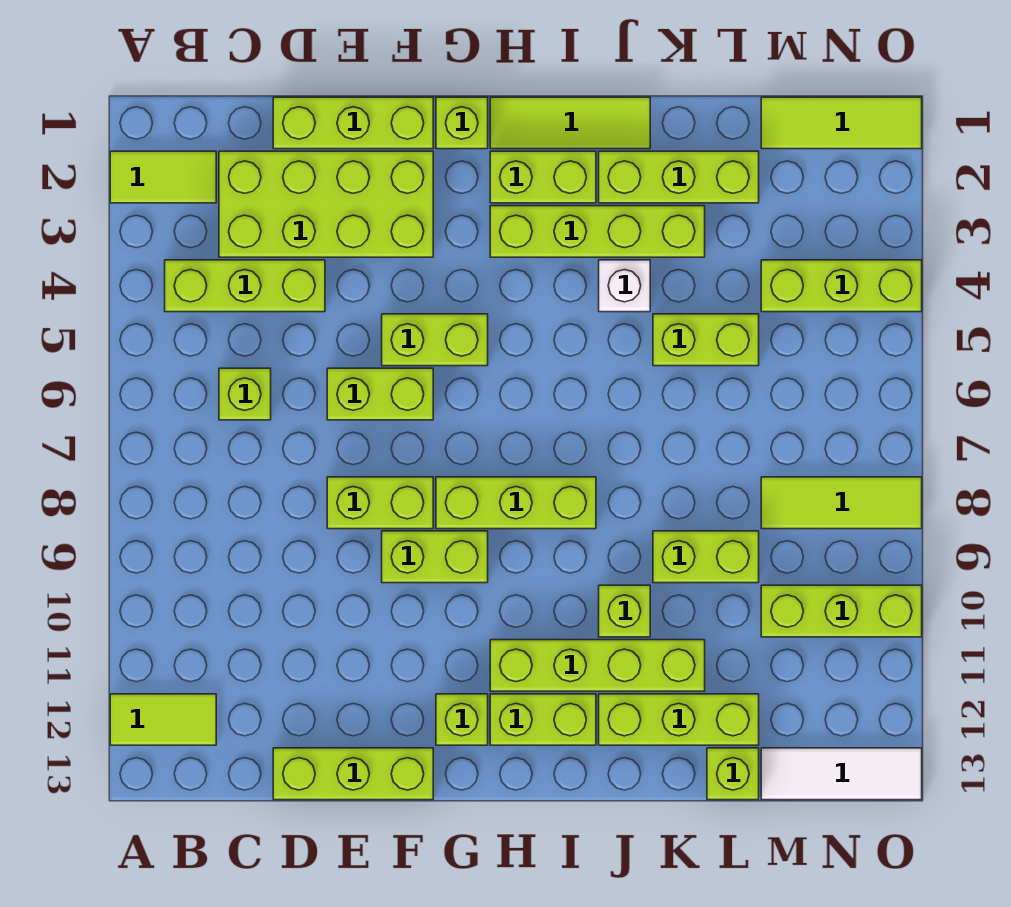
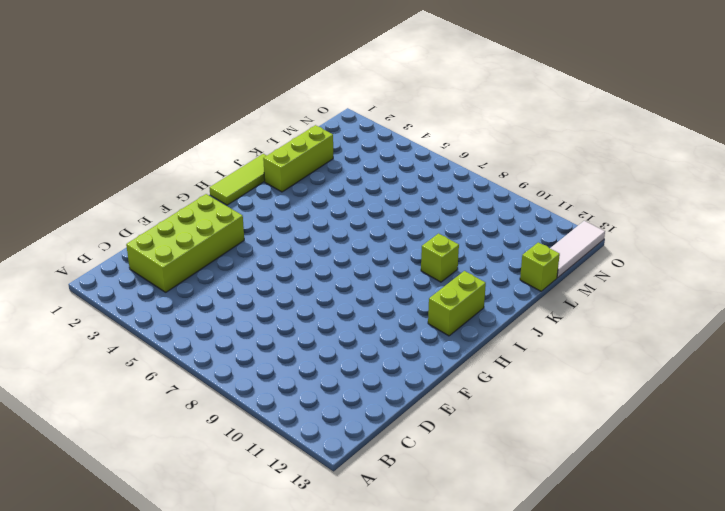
none -> lime 1x2 tile [110,151,216,203]
none -> lime 1x2 tile [110,694,216,745]
none -> lime 1x3 brick [165,260,325,312]
none -> lime 1x1 brick [219,368,271,420]

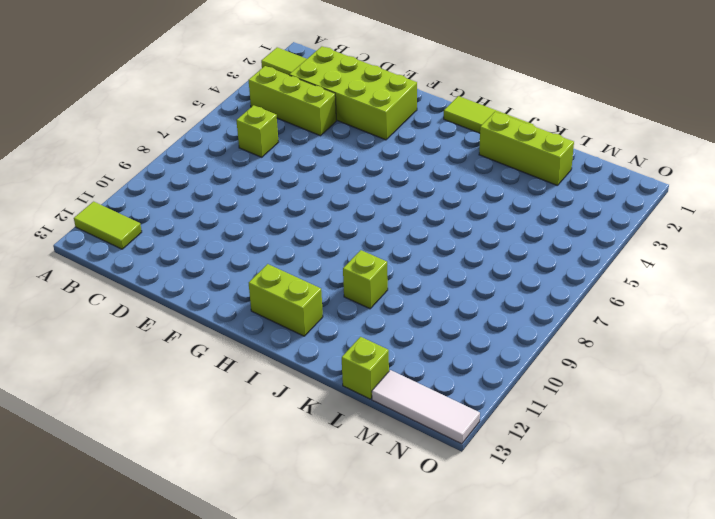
none -> lime 1x3 brick [273,97,433,149]
none -> lime 1x3 brick [273,748,433,800]
none -> lime 1x2 brick [327,368,433,420]
none -> lime 1x2 brick [327,477,433,529]

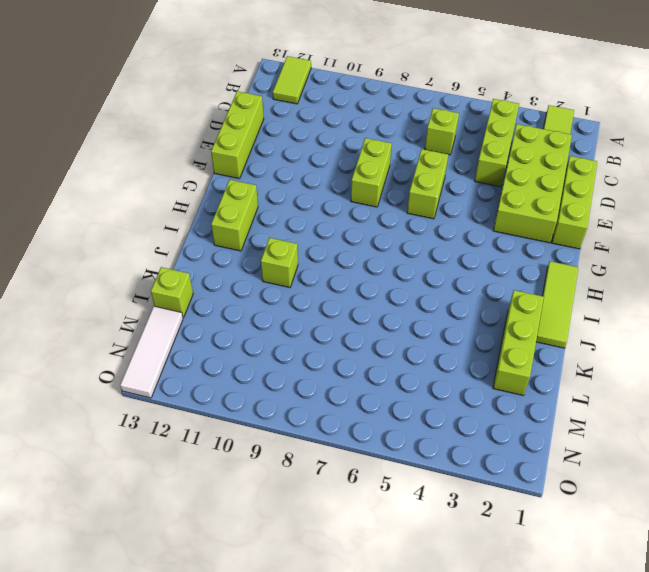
none -> lime 1x2 brick [382,314,488,366]
none -> lime 1x2 brick [382,531,488,583]
none -> lime 1x1 brick [436,97,488,149]
none -> lime 1x3 brick [436,477,596,529]

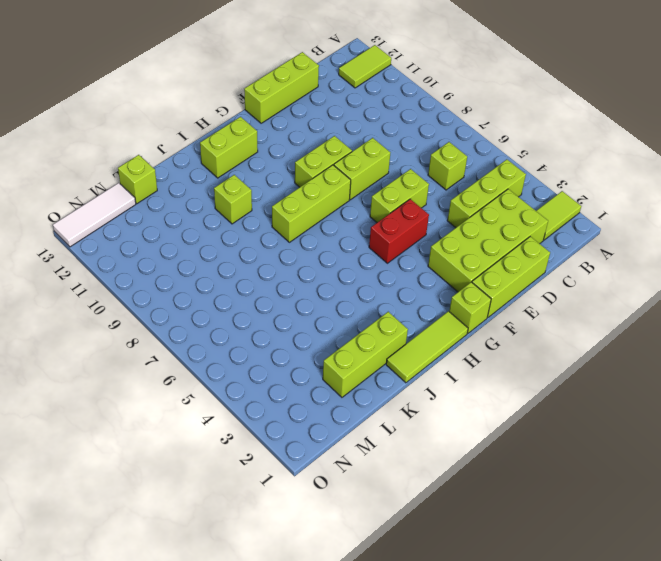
red 1x2 brick [369,199,429,263] -> lime 1x2 brick [382,314,488,366]
none -> lime 1x1 brick [436,694,488,745]
none -> lime 1x2 brick [490,151,596,203]
none -> lime 1x4 brick [490,206,705,257]
none -> lime 1x4 brick [490,640,705,691]

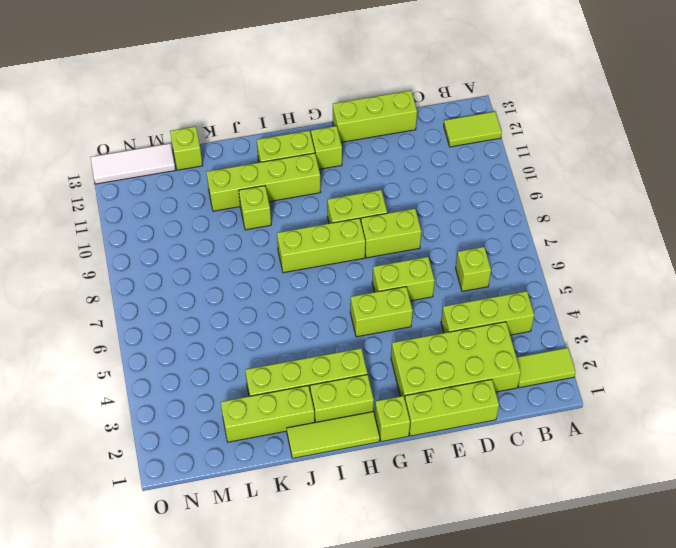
none -> white 1x1 brick [599,260,650,312]
none -> lime 1x3 brick [599,694,759,745]
none -> lime 1x2 brick [653,314,759,366]
none -> lime 1x2 brick [653,531,759,583]

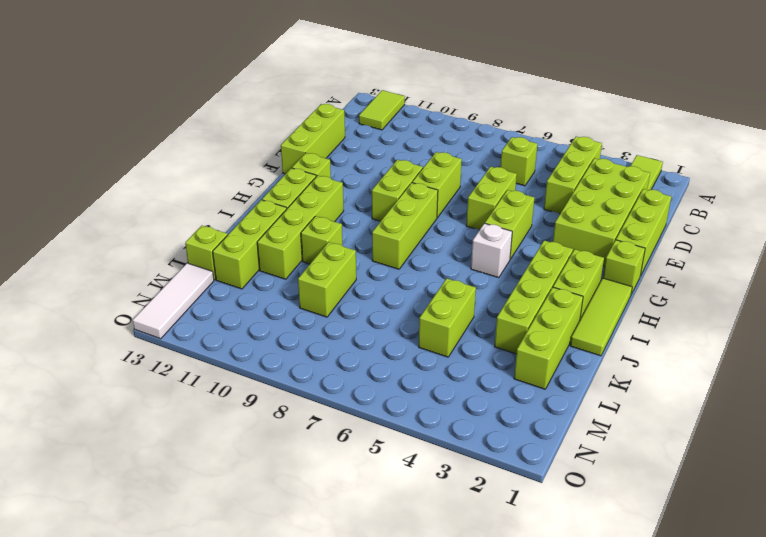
white 1x1 brick [471,223,512,278] -> white 1x1 brick moved to [599,260,650,312]
none -> lime 1x3 tile [761,97,922,149]
none -> lime 1x3 brick [761,260,922,312]
none -> lime 1x3 tile [761,477,922,529]
none -> lime 1x3 brick [761,585,922,637]

